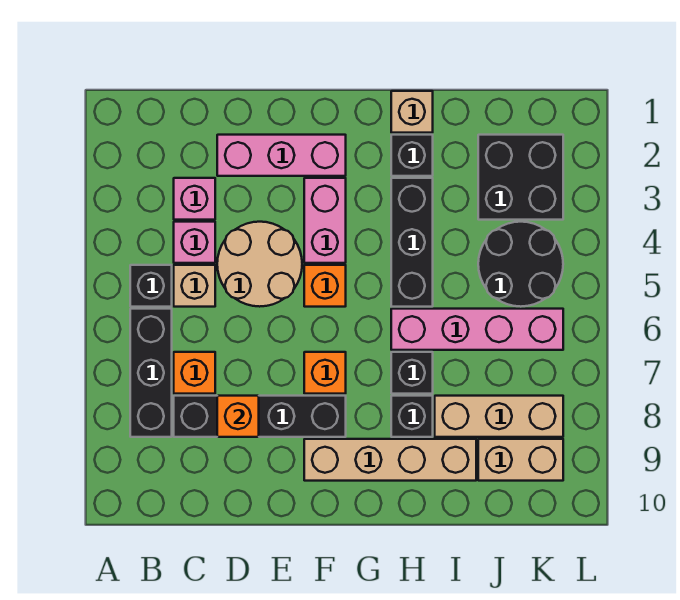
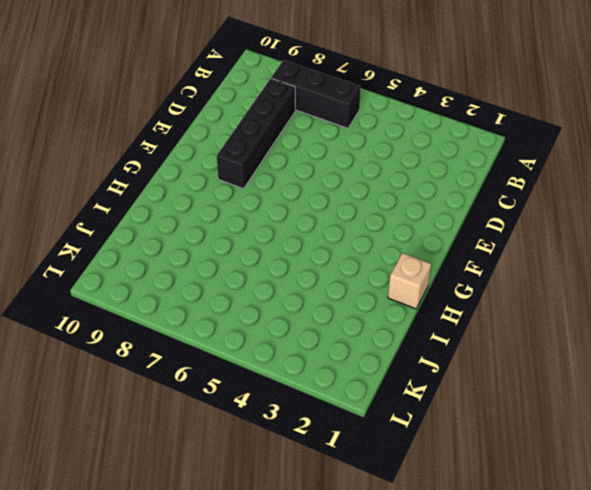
none -> black 1x1 brick [130,265,172,307]
none -> pink 1x1 brick [174,178,215,220]
none -> pink 1x1 brick [174,222,215,263]

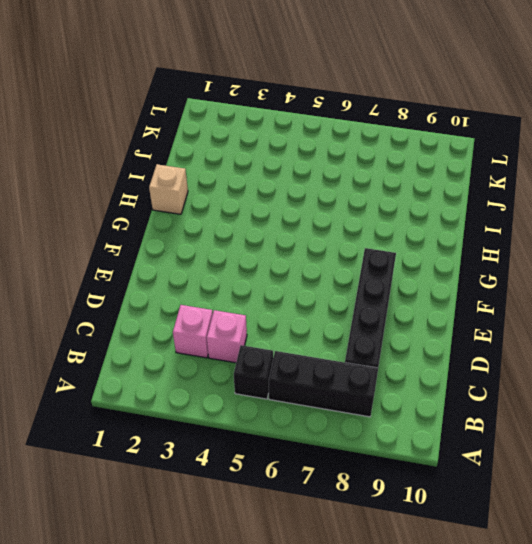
none -> tan 1x1 brick [174,265,215,307]
none -> orange 1x1 brick [174,352,215,394]
none -> pink 1x3 brick [217,135,346,176]

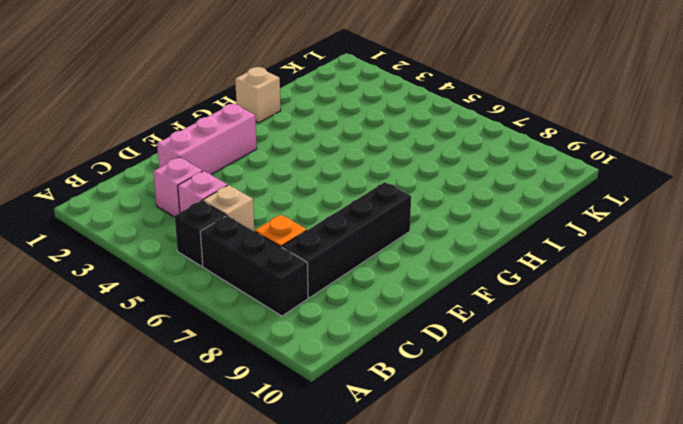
none -> tan 2x2 round brick [217,222,302,307]
none -> pink 1x2 brick [304,178,346,263]
none -> orange 1x1 brick [304,265,346,307]

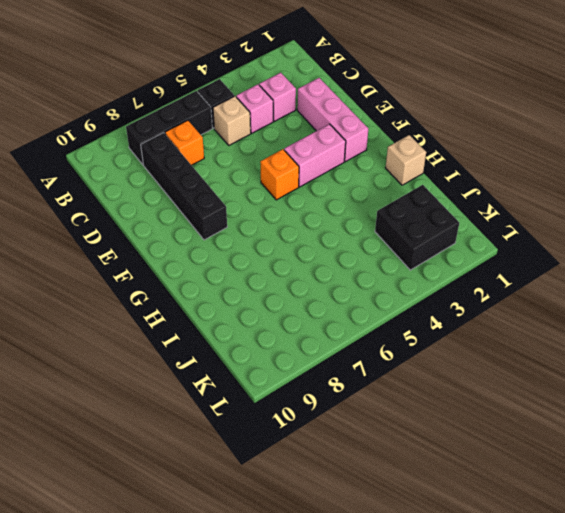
none -> tan 2x2 round brick [217,222,302,307]
none -> orange 1x1 brick [304,352,346,394]
none -> tan 1x4 brick [304,439,476,481]

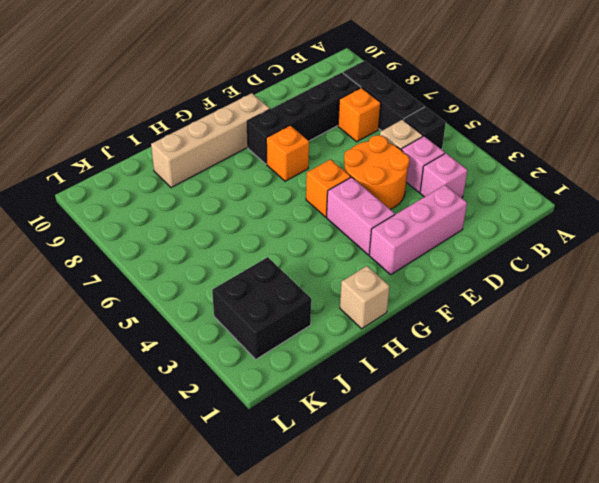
orange 2x2 round brick [344,135,409,209] -> tan 2x2 round brick [217,222,302,307]
none -> black 1x1 brick [391,135,433,176]
none -> black 1x3 brick [391,178,433,307]
none -> pink 1x4 brick [391,309,563,350]

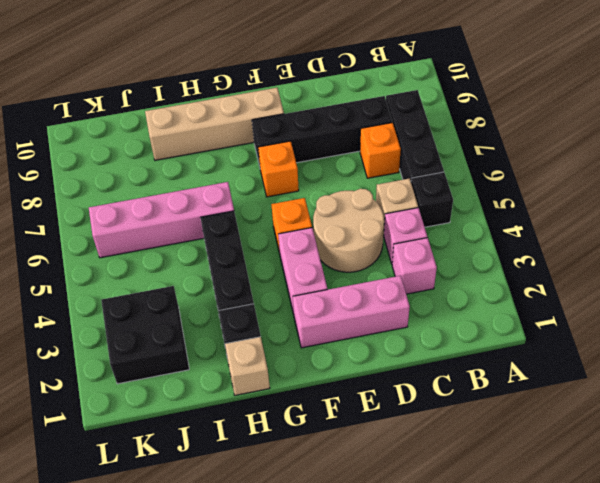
none -> black 1x1 brick [391,352,433,394]
none -> black 1x1 brick [391,396,433,437]
none -> tan 1x3 brick [435,396,563,437]

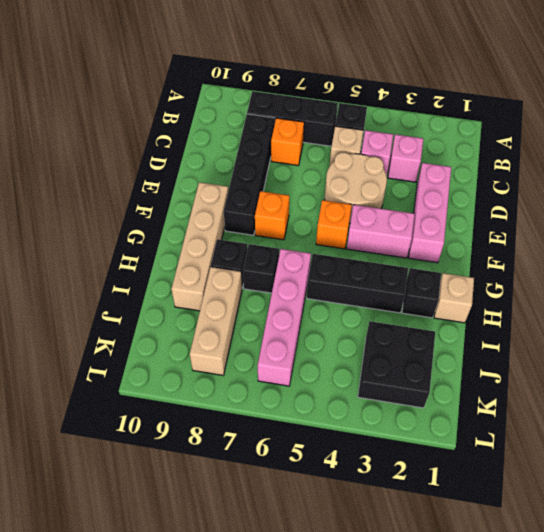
none -> black 2x2 round brick [478,222,563,307]
none -> tan 1x2 brick [478,439,563,481]
none -> orange 1x1 brick [217,396,259,437]

